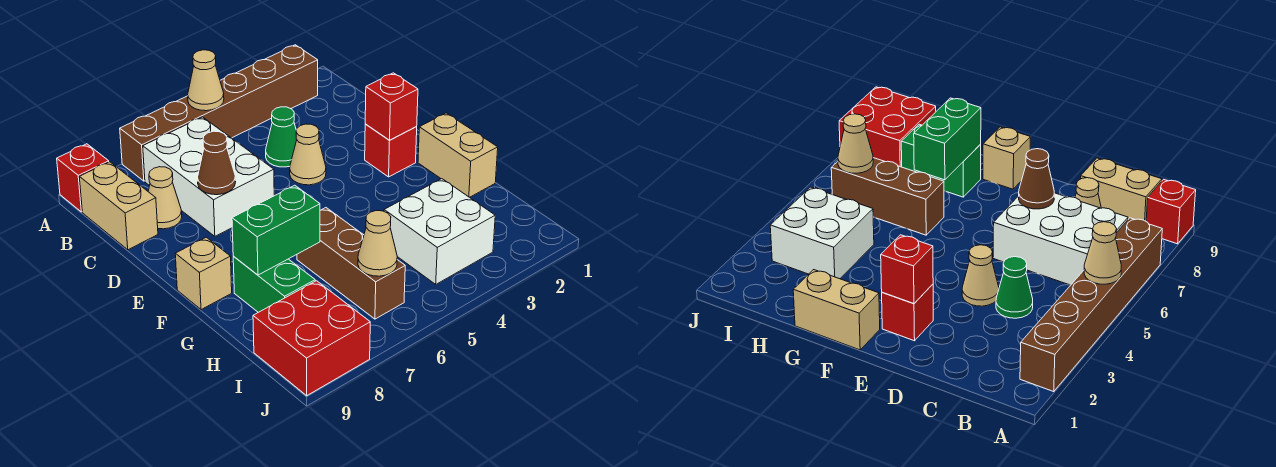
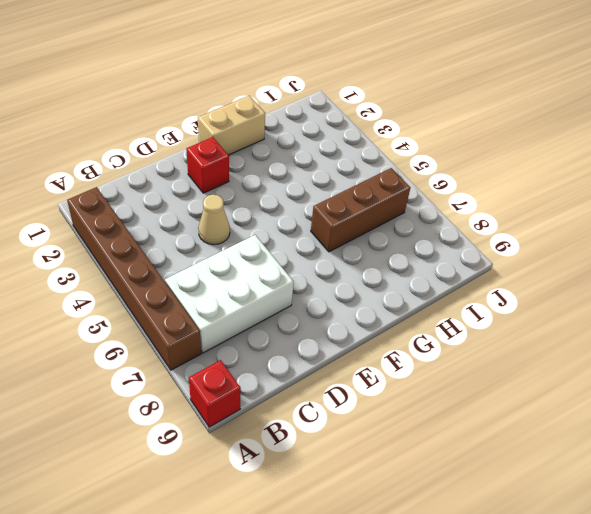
none -> tan 1x2 brick [79,162,158,250]
none -> green 1x1 cone [266,107,297,167]
none -> tan 1x1 cone [148,167,182,229]

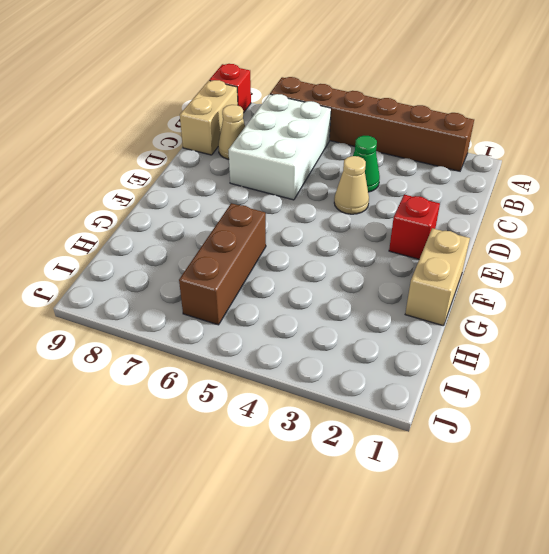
none -> tan 1x1 brick [175,237,232,310]
none -> green 1x2 brick [233,257,315,312]
none -> white 2x2 brick [384,179,495,284]

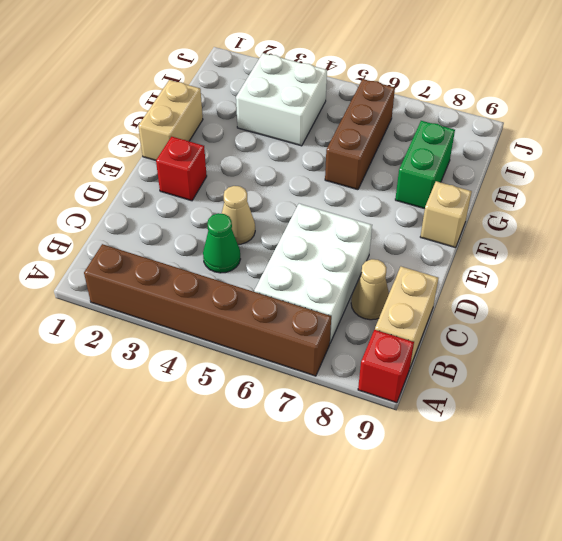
none -> red 2x2 brick [253,281,370,396]
none -> tan 1x1 cone [188,50,224,111]
none -> brown 1x1 cone [198,131,236,195]

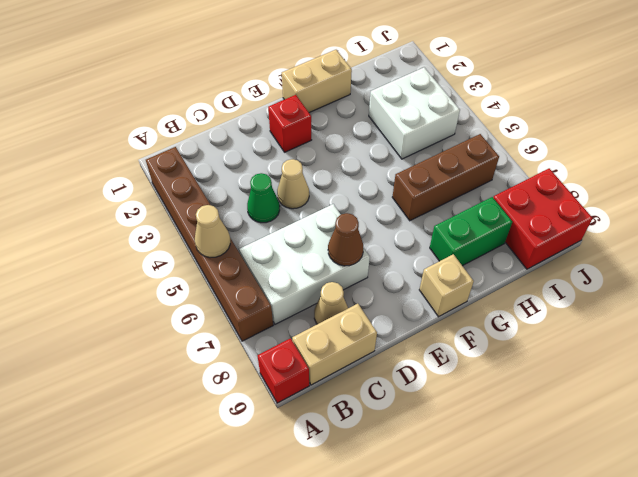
none -> red 1x1 brick [365,73,418,140]
none -> green 1x2 brick [232,185,320,275]
none -> tan 1x1 cone [358,211,397,276]

